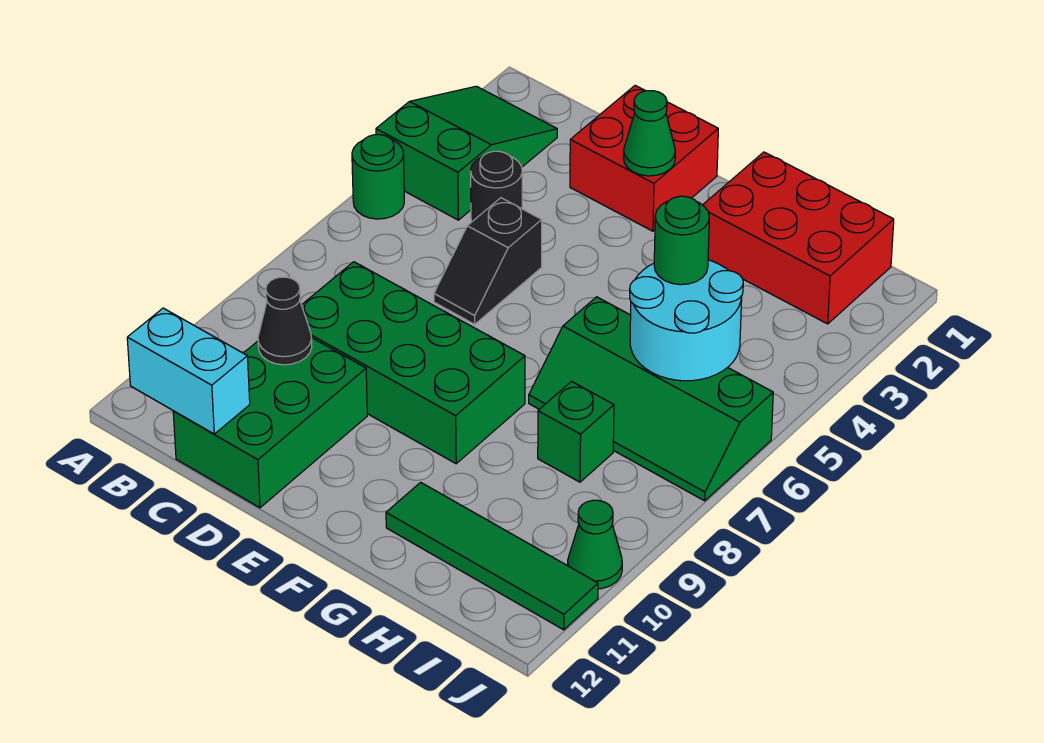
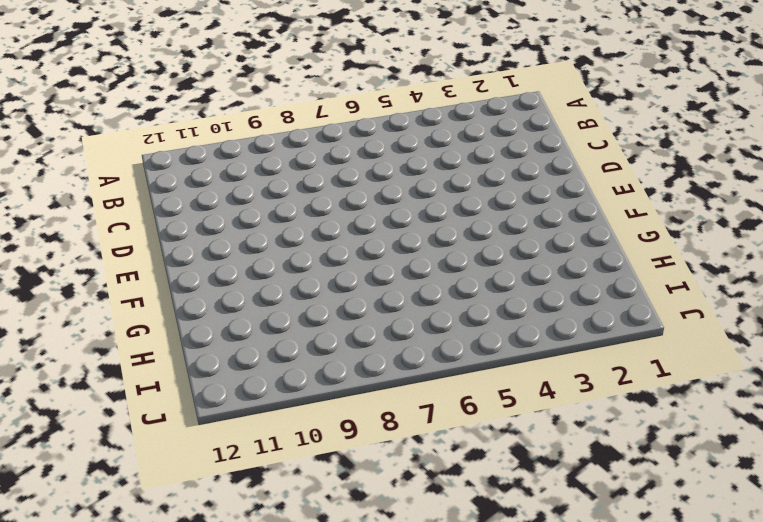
none -> green 2x3 slope [376,86,557,220]
none -> green 1x1 round brick [352,135,404,219]
none -> black 1x1 round brick [471,151,522,221]

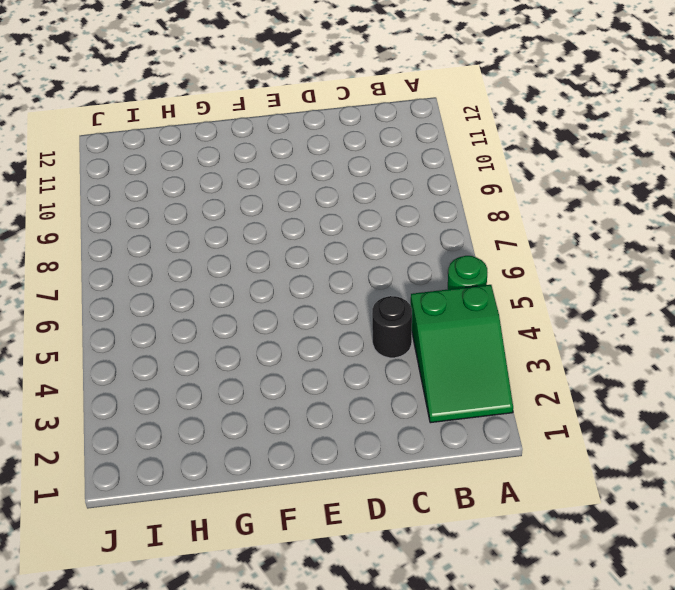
none -> green 2x4 brick [302,262,525,464]
none -> green 2x3 brick [173,338,367,508]
none -> red 2x2 brick [570,85,718,231]

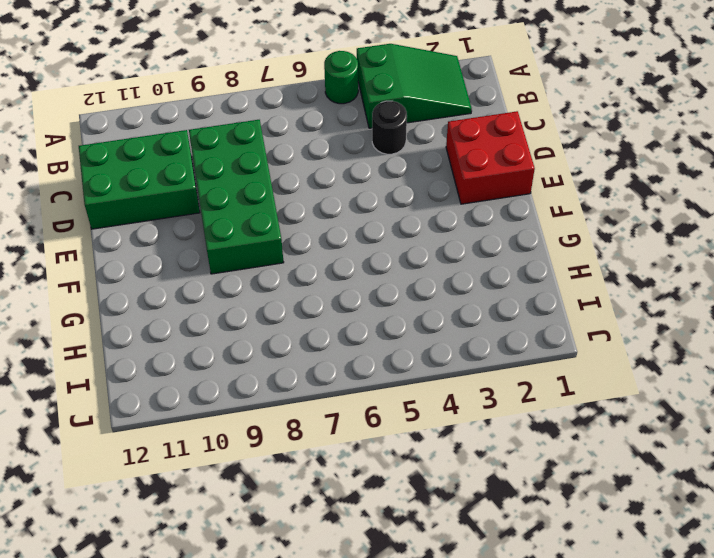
none -> black 1x2 slope [434,198,542,324]
none -> red 2x3 brick [703,152,894,324]
none -> green 2x4 slope [529,297,773,501]

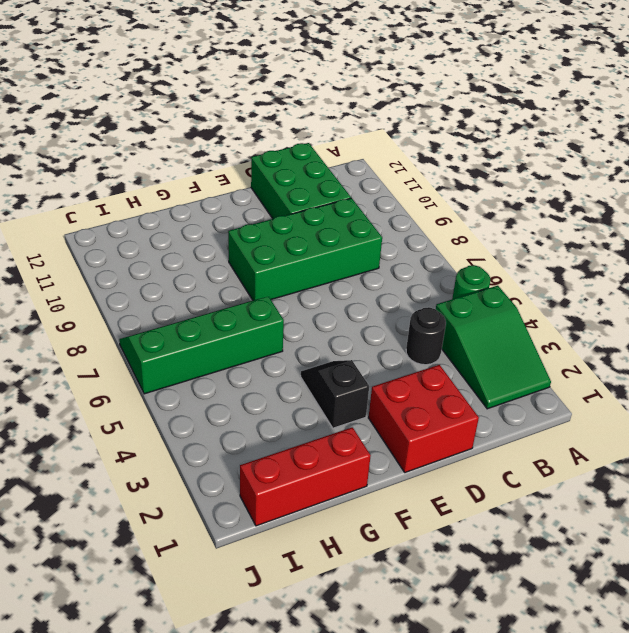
black 1x2 slope [301,360,369,428] -> black 1x2 slope moved to [434,198,542,324]
red 1x3 brick [240,427,371,526] -> red 2x3 brick [703,152,894,324]
none -> green 1x4 tile [386,482,598,630]
none -> green 1x1 brick [538,381,614,482]
none -> green 1x1 cone [568,500,622,589]

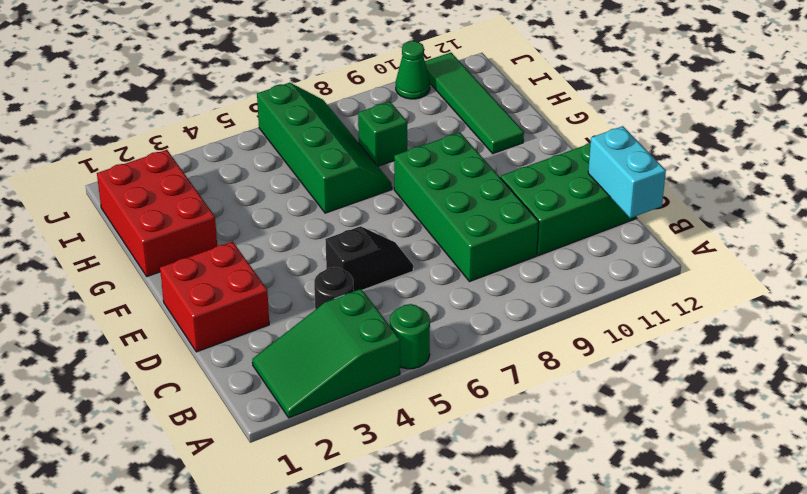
none -> black 1x1 cone [258,277,312,365]
none -> green 1x1 cone [623,91,675,176]
none -> cyan 2x2 round brick [630,260,743,381]

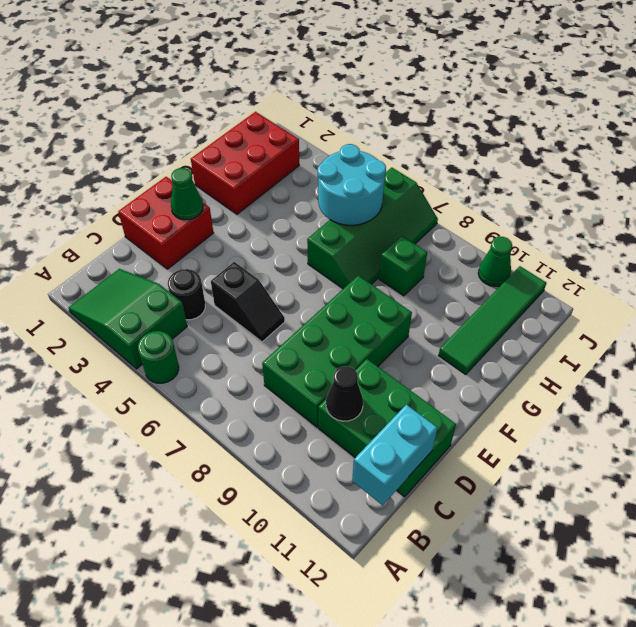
none -> green 1x1 round brick [654,196,709,285]

